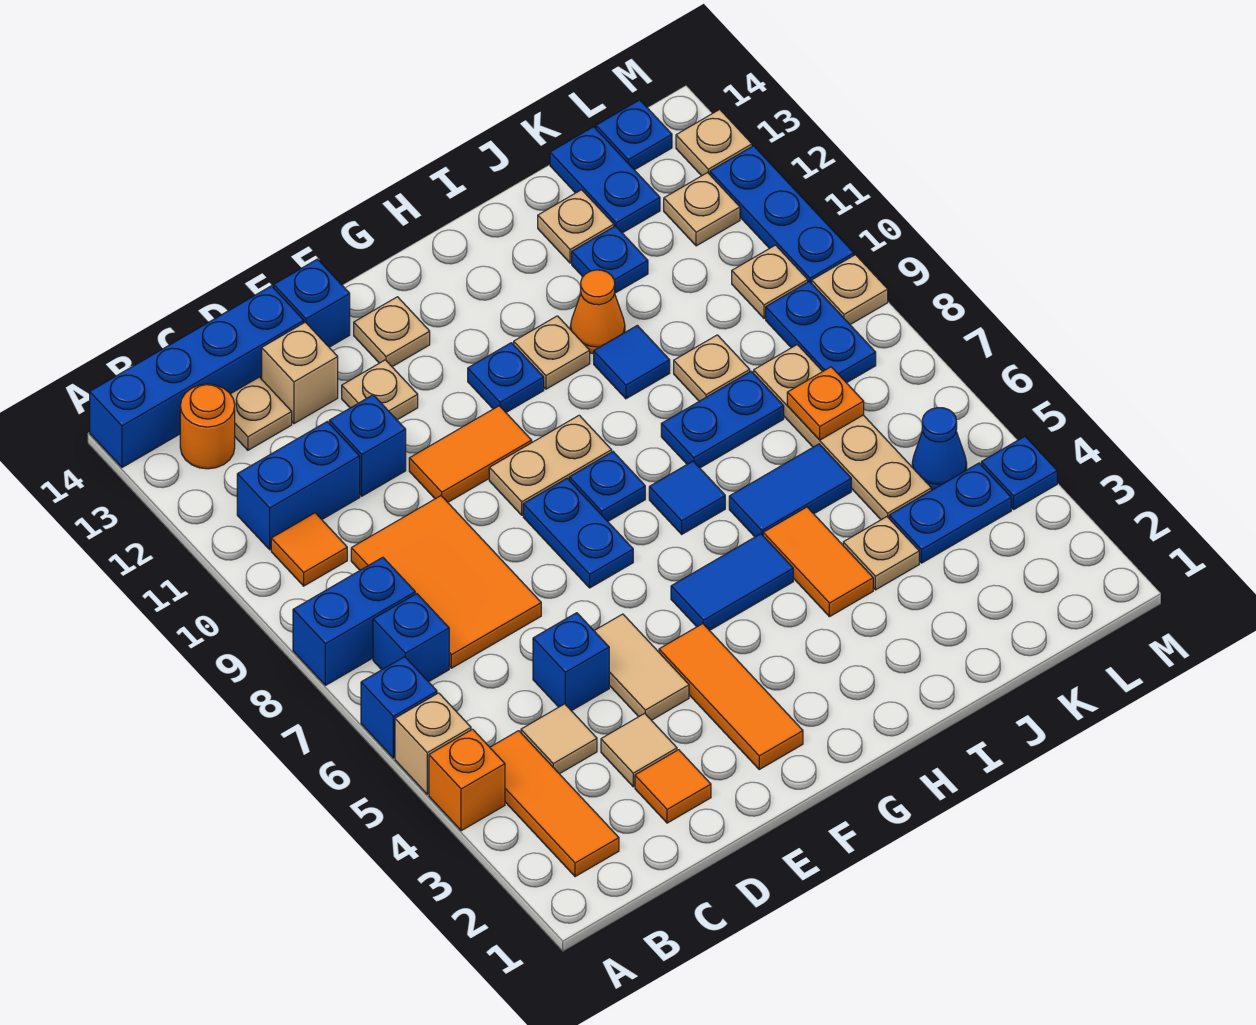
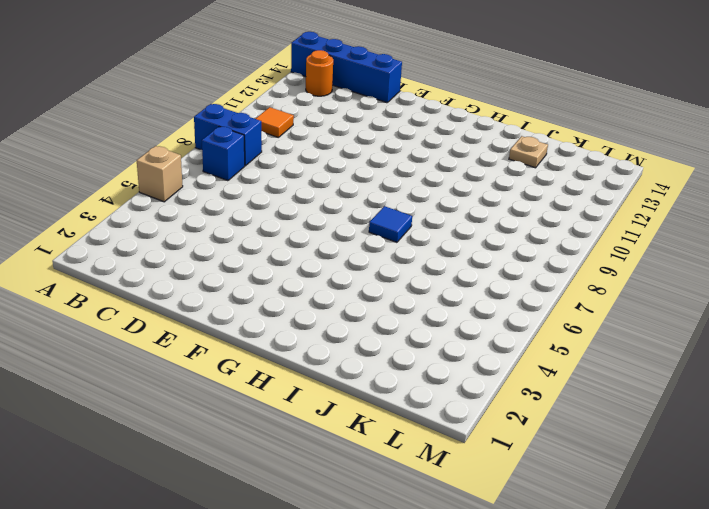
none -> orange 1x1 brick [429,729,505,831]
none -> blue 1x1 brick [361,657,437,758]
none -> orange 1x3 tile [490,731,619,877]
none -> blue 1x2 brick [237,422,360,550]

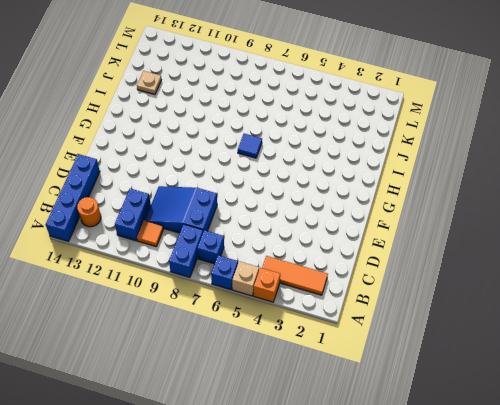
blue 2x3 slope [145,186,217,233] -> orange 2x3 tile [351,496,541,668]
none -> tan 1x1 tile [521,704,597,774]
none -> tan 1x1 plate [231,377,292,450]
none -> orange 1x1 tile [635,750,711,823]
none -> tan 1x1 tile [601,713,677,787]

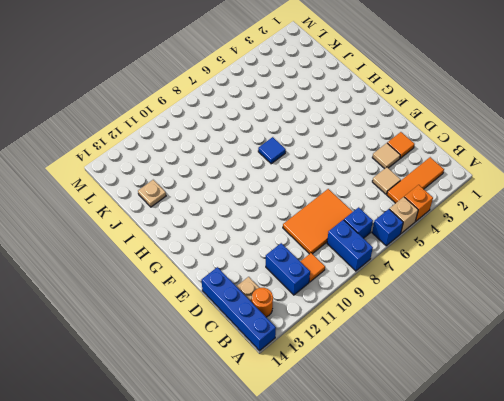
none -> blue 1x1 brick [533,613,609,711]
none -> blue 1x1 brick [329,395,406,496]
none -> tan 1x1 brick [262,322,338,424]
none -> tan 1x2 tile [594,614,689,720]

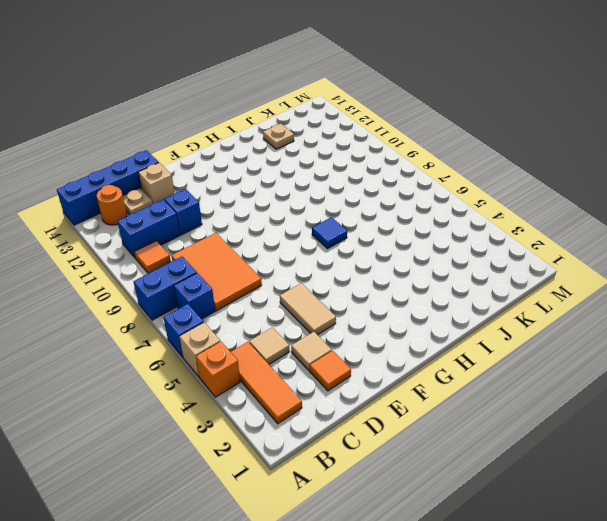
none -> blue 1x1 brick [533,613,609,711]
none -> orange 1x2 tile [409,406,532,502]
none -> tan 1x1 plate [342,360,418,420]
none -> blue 1x1 brick [274,259,350,347]

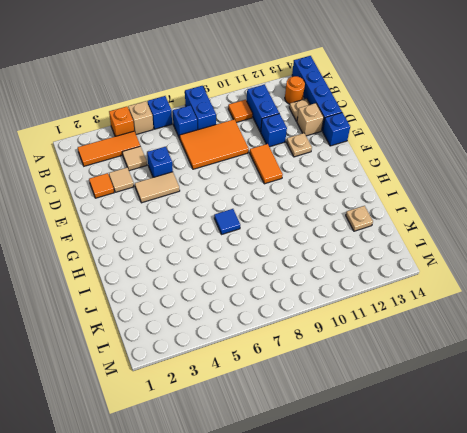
none -> orange 1x3 tile [659,624,803,769]
none -> blue 1x2 plate [523,479,633,588]
none -> tan 1x2 plate [489,415,612,515]
none -> tan 1x1 plate [354,297,430,367]

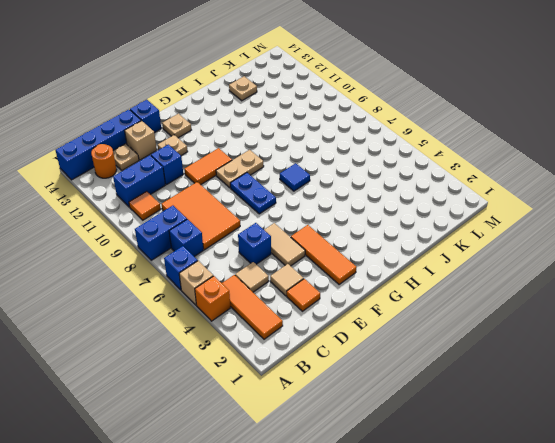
none -> blue 1x2 tile [671,534,793,631]
none -> blue 1x1 plate [569,452,645,521]
none -> blue 1x1 plate [468,343,544,412]
none -> tan 1x1 plate [514,316,590,389]

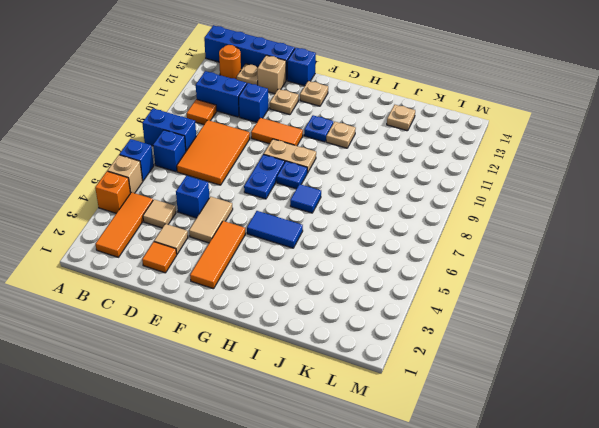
none -> orange 1x2 tile [763,507,873,617]
none -> blue 1x2 tile [729,444,851,537]
none -> blue 1x2 plate [661,371,784,468]
none -> blue 1x1 tile [594,325,670,399]

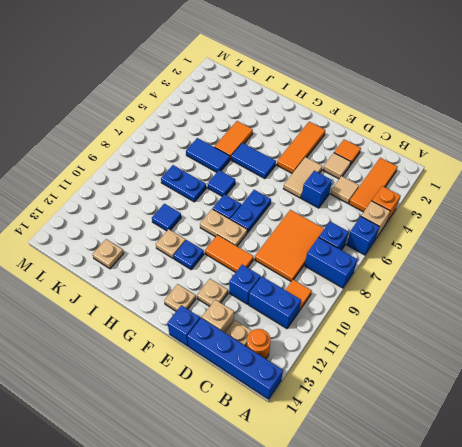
none -> orange 1x1 cone [570,270,625,354]
none -> tan 1x1 plate [843,517,919,590]
none -> tan 1x1 plate [674,335,750,401]
none -> blue 1x1 plate [572,226,648,293]

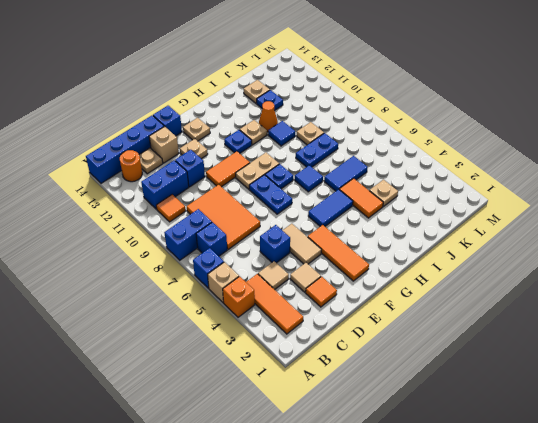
none -> blue 1x2 plate [889,463,1011,563]
none -> tan 1x4 plate [754,345,931,520]
none -> blue 1x2 plate [550,127,660,233]
none -> blue 1x1 cone [912,408,967,490]

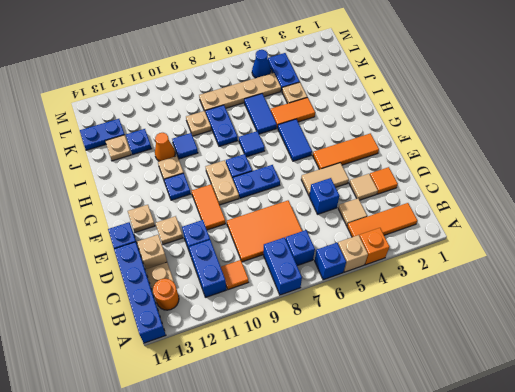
none -> blue 1x2 plate [766,281,876,383]
none -> tan 1x1 plate [732,245,808,318]
none -> tan 1x1 plate [664,173,740,246]
none -> blue 1x1 plate [596,100,672,170]

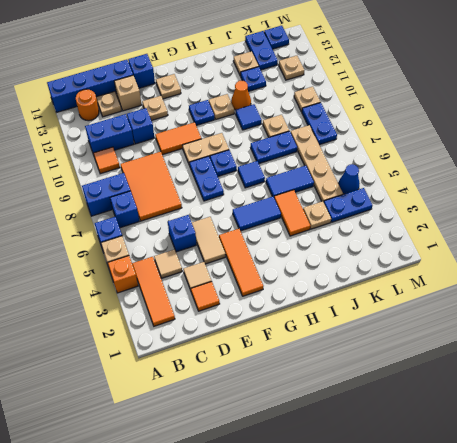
none -> blue 1x1 plate [981,436,1057,509]
none -> tan 1x1 plate [812,255,888,324]
none -> blue 1x3 plate [710,146,854,284]
none -> tan 1x1 plate [676,109,752,176]

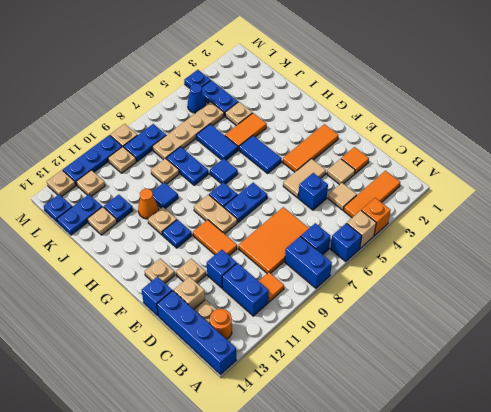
none -> orange 1x1 plate [787,367,864,440]

